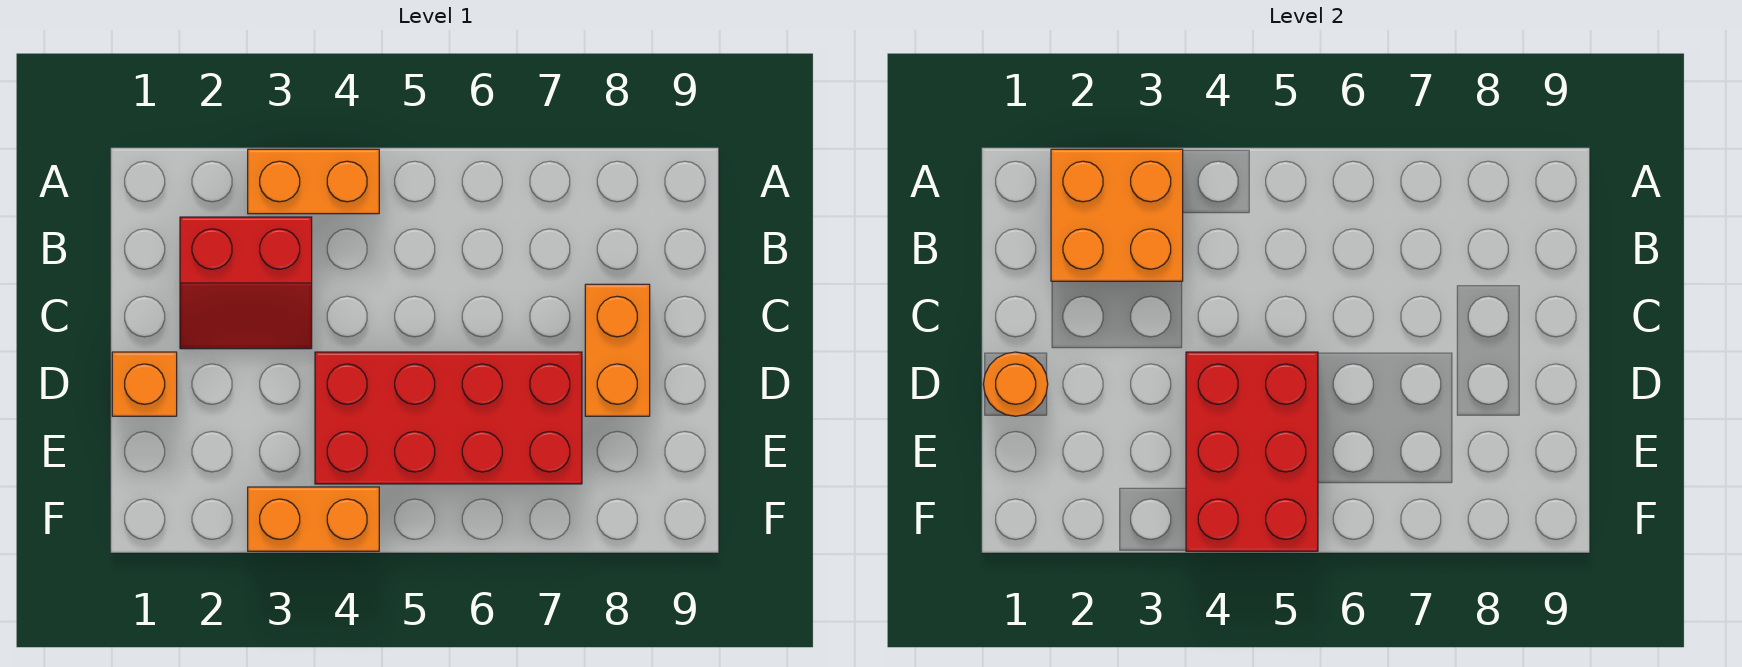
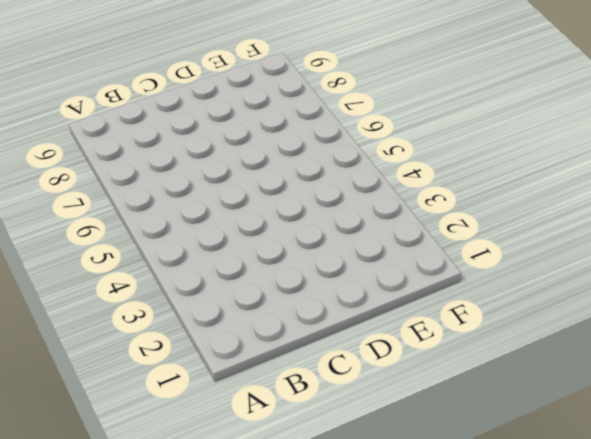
none -> orange 1x2 brick [248,149,379,214]
none -> red 2x2 slope [180,217,312,349]

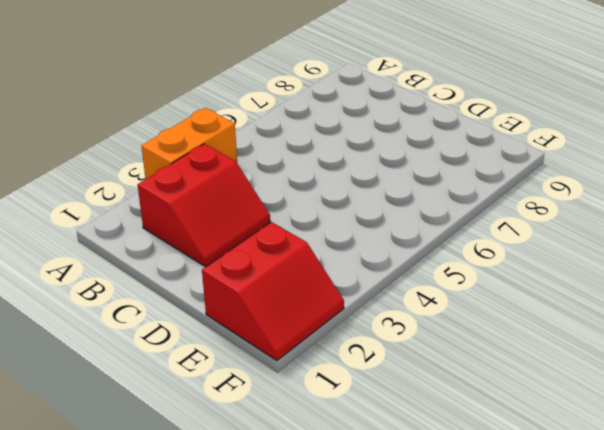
red 2x2 slope [202,222,344,361] -> none
none -> orange 1x2 brick [585,284,650,416]
none -> orange 1x1 brick [112,352,177,416]

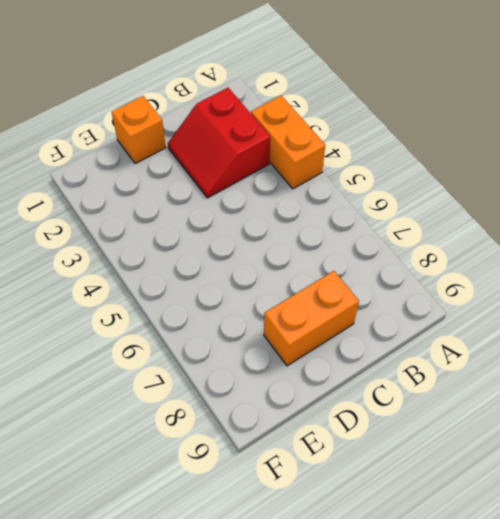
none -> red 2x4 brick [315,352,582,484]
none -> orange 1x2 brick [248,487,379,551]

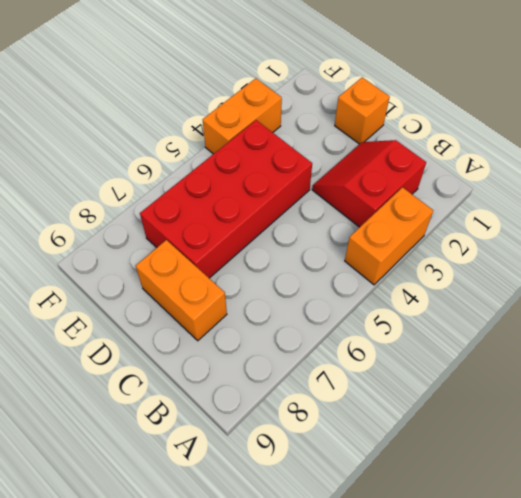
none -> orange 2x2 brick [1051,149,1183,281]
none -> orange 1x1 round brick [983,352,1048,416]

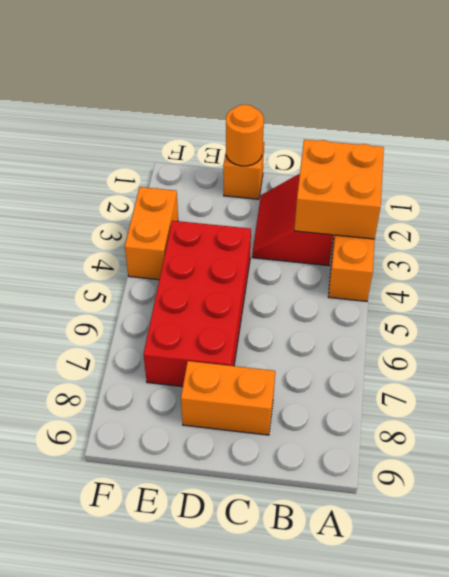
none -> red 2x3 brick [1186,352,1318,551]

